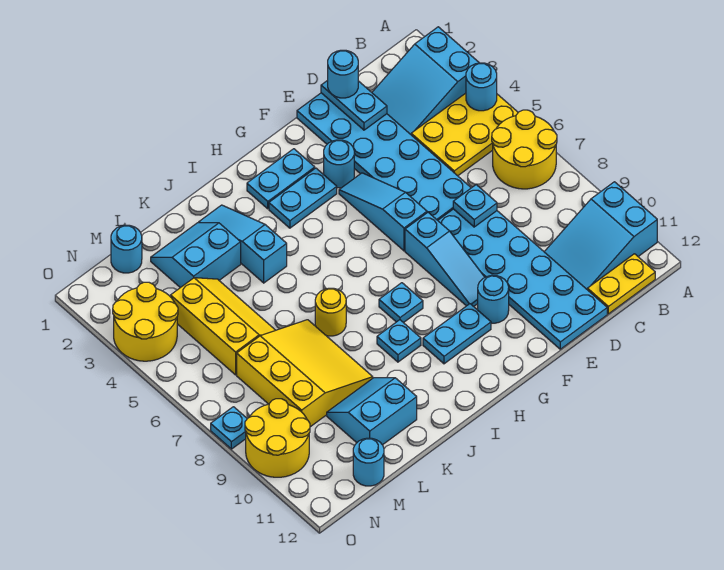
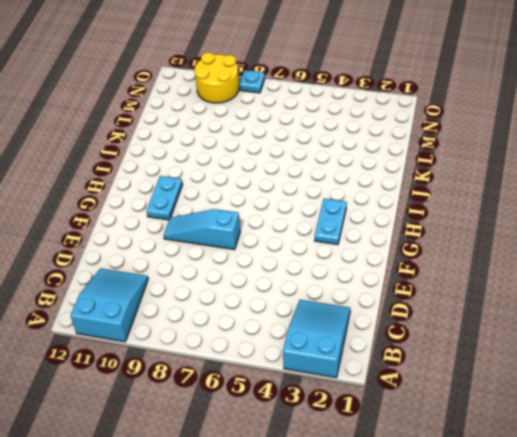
none -> yellow 2x3 plate [411,93,518,176]
none -> yellow 2x2 round brick [492,110,557,189]
none -> yellow 1x2 plate [587,254,655,314]
none -> cyan 2x6 plate [297,93,471,220]

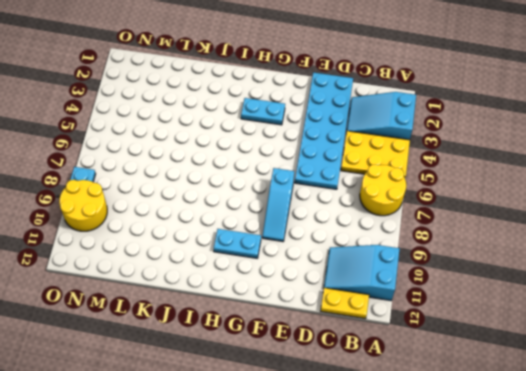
none -> cyan 2x6 plate [438,209,607,349]
none -> cyan 1x1 round brick [324,140,354,188]
none -> cyan 1x3 slope [339,173,427,251]
none -> cyan 1x1 round brick [478,275,509,323]

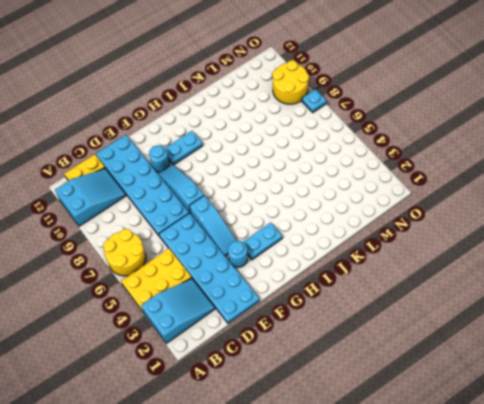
none -> cyan 1x2 plate [247,149,315,209]
none -> cyan 1x1 plate [379,283,423,323]
none -> cyan 1x1 plate [377,320,421,362]
none -> cyan 1x3 slope [199,205,287,283]

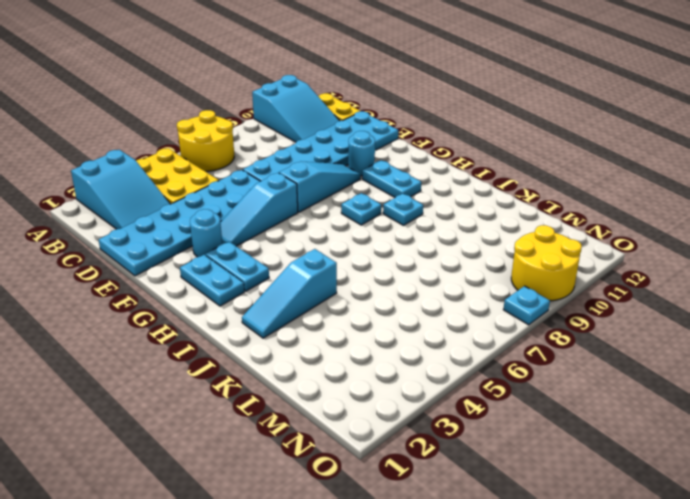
none -> yellow 1x1 round brick [315,288,346,336]
none -> cyan 2x2 slope [151,223,241,288]
none -> yellow 3x3 slope [237,320,373,427]
none -> cyan 2x2 slope [327,378,417,445]

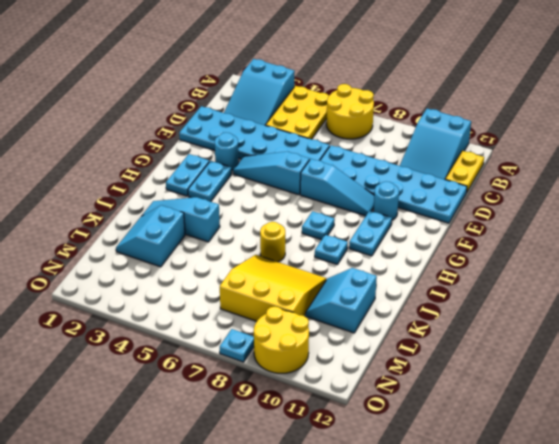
none -> yellow 2x3 slope [171,278,276,375]
none -> cyan 1x1 round brick [111,225,142,273]
none -> cyan 1x1 round brick [353,438,384,486]
none -> yellow 2x2 round brick [113,282,178,361]

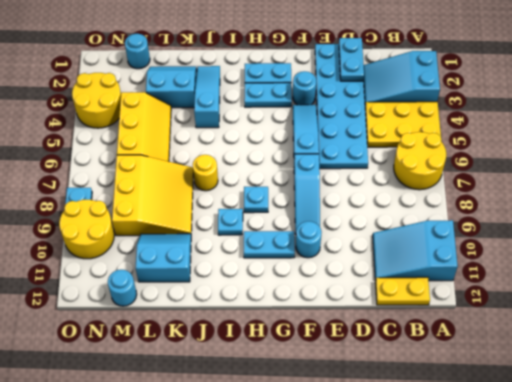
none -> cyan 2x6 plate [438,209,607,349]
none -> cyan 1x1 round brick [466,63,497,111]
none -> cyan 1x1 plate [453,185,497,227]
none -> cyan 1x1 round brick [328,50,358,98]

